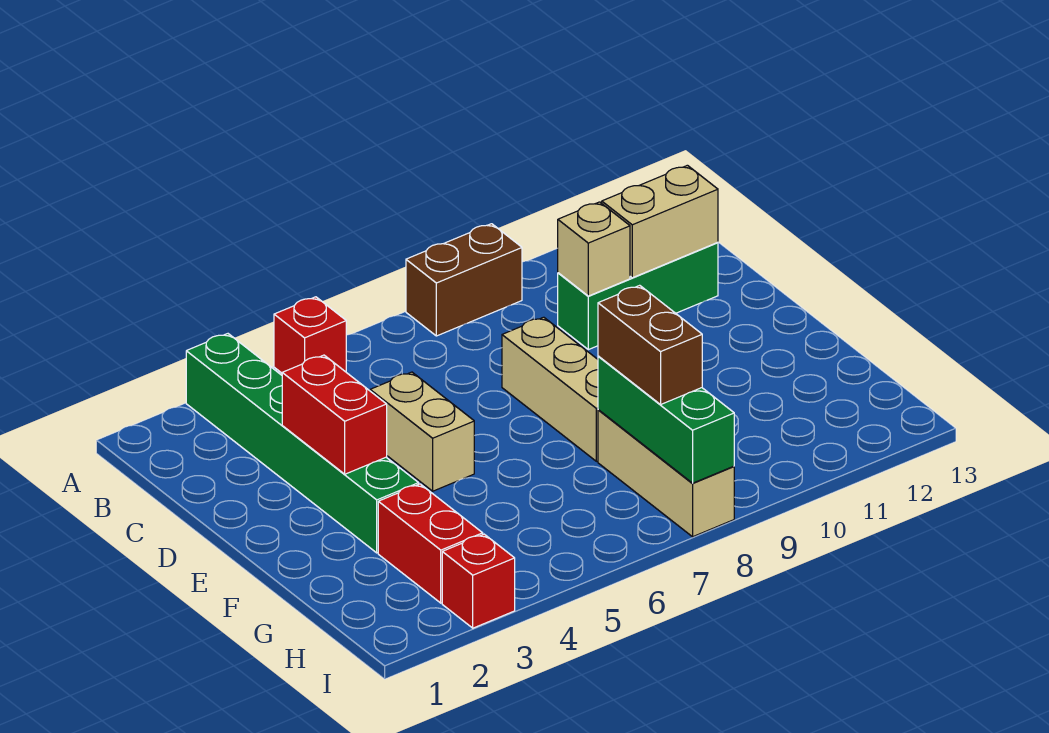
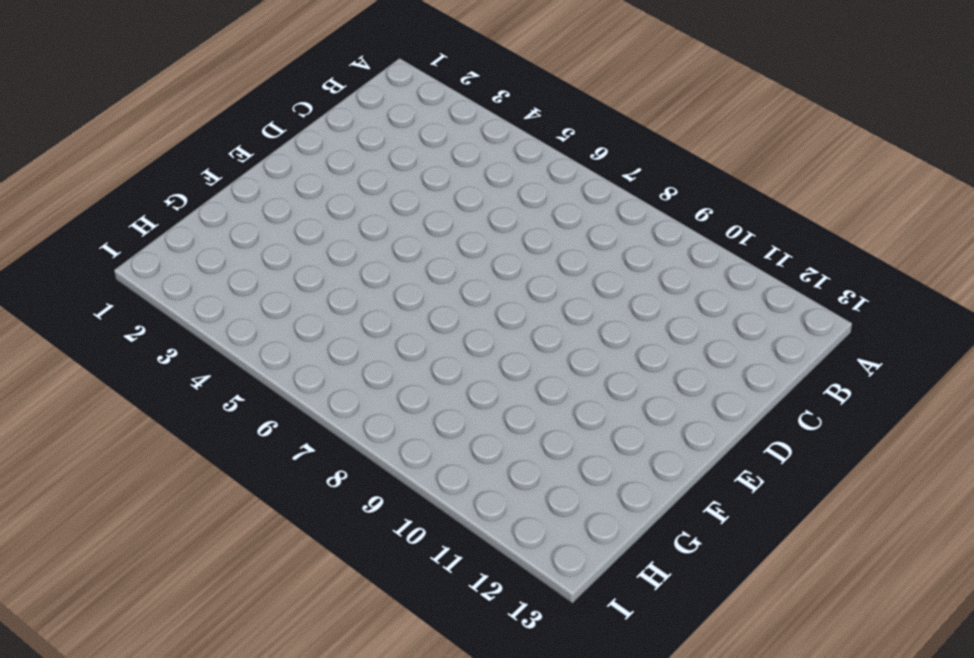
none -> green 1x6 brick [186,334,419,553]
none -> red 1x1 brick [274,297,346,373]
none -> brown 1x2 brick [406,224,522,336]

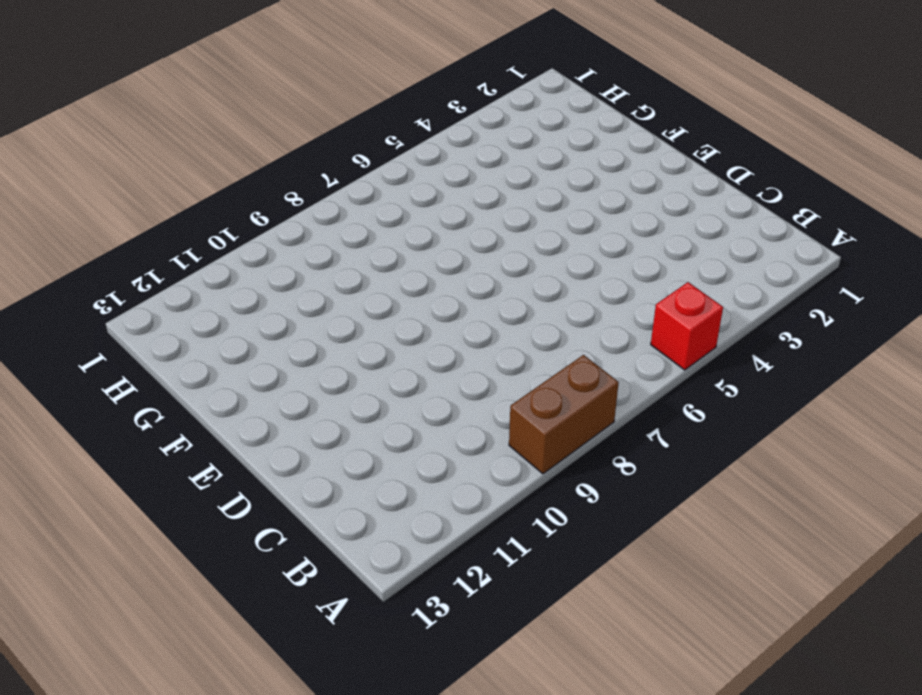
none -> green 1x6 brick [186,334,419,553]
none -> green 1x3 brick [558,242,718,350]
none -> tan 1x2 brick [370,372,474,491]

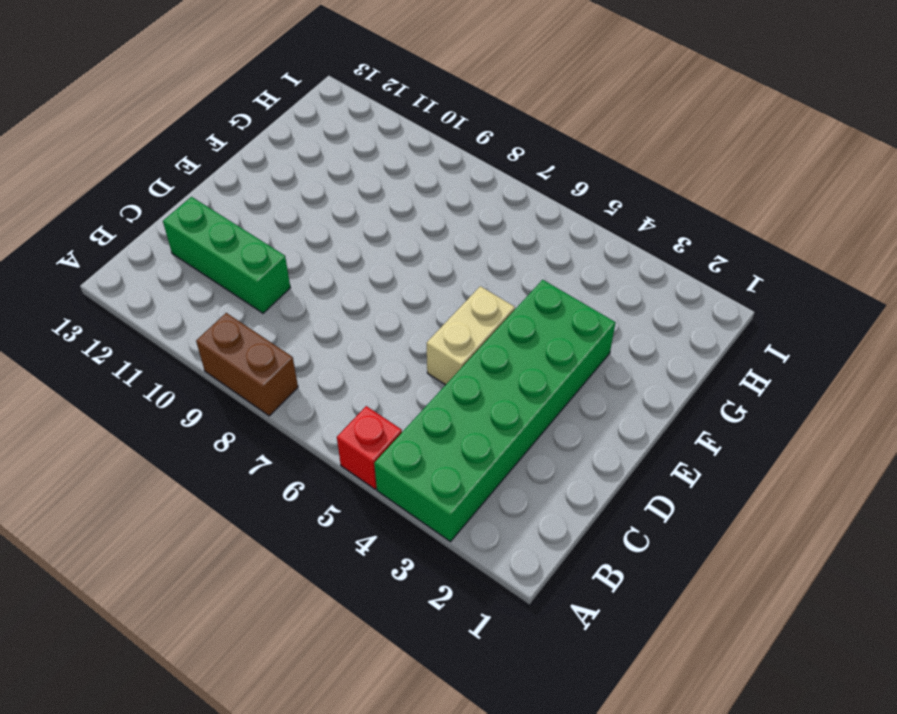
green 2x6 brick [374,280,616,542] -> green 1x6 brick [186,334,419,553]
none -> tan 1x3 brick [502,317,598,461]
none -> red 1x2 brick [378,484,483,603]
none -> tan 1x3 brick [598,410,734,537]

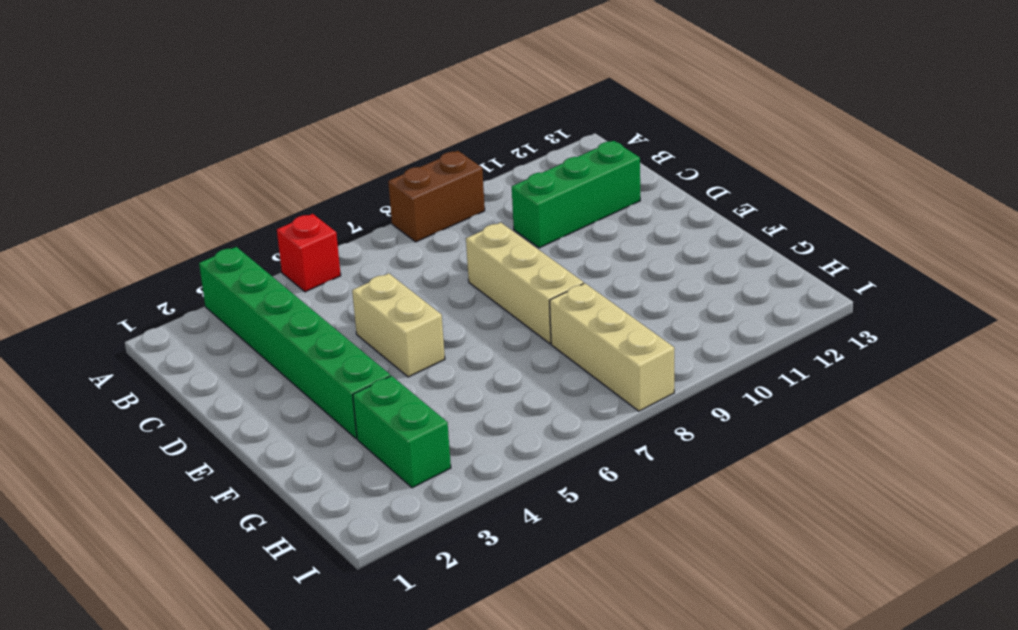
green 1x2 brick [353,376,451,488] -> red 1x2 brick [378,484,483,603]
none -> red 1x1 brick [442,534,515,628]
none -> tan 1x1 brick [558,202,630,296]
none -> tan 1x2 brick [602,165,718,278]

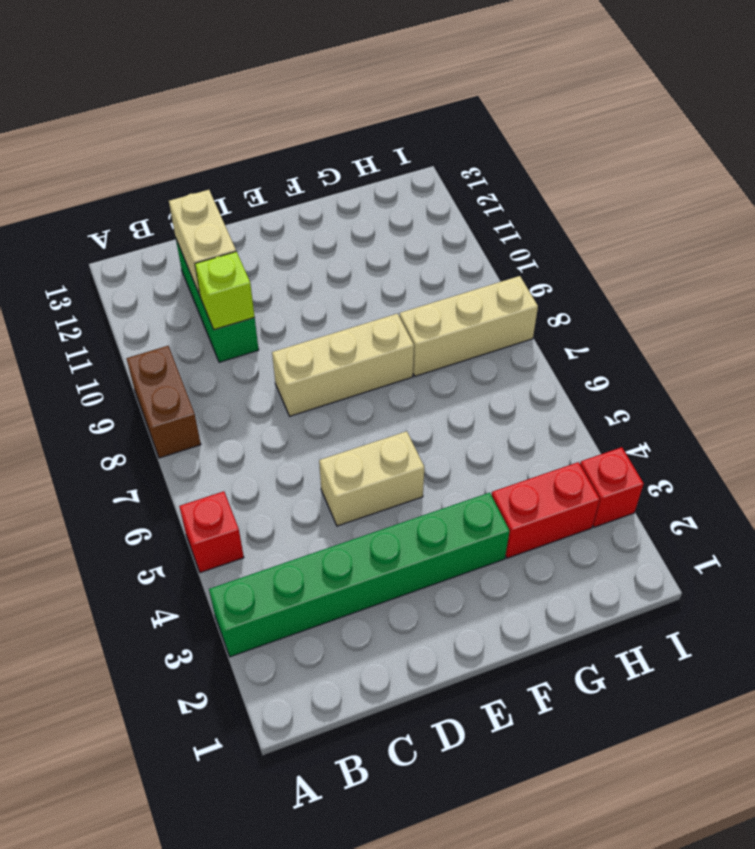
lime 1x1 brick [195,252,255,330] -> tan 1x1 brick [558,202,630,296]
none -> red 1x2 brick [282,355,387,474]
none -> green 1x3 brick [598,356,734,483]
none -> brown 1x2 brick [598,285,702,404]

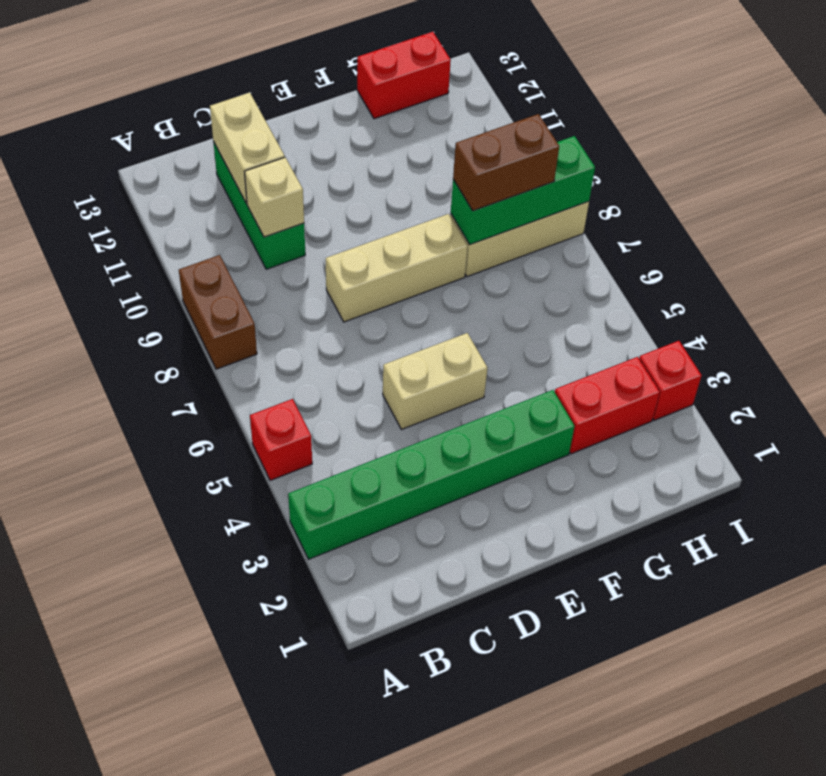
red 1x2 brick [357,32,451,119] -> red 1x2 brick moved to [282,355,387,474]

